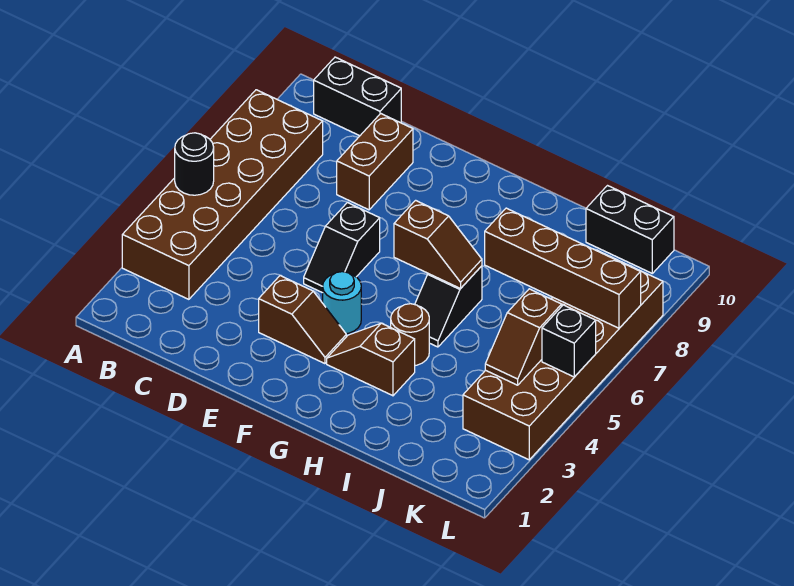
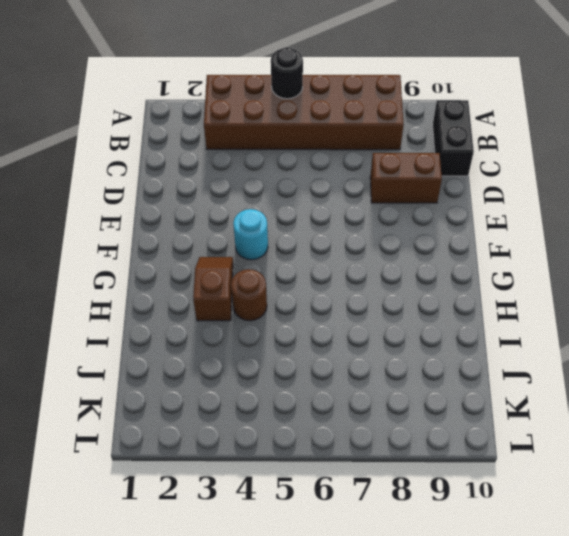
none -> brown 1x2 slope [259,276,346,364]
none -> black 1x2 slope [304,203,380,293]
none -> black 1x2 slope [415,266,482,347]

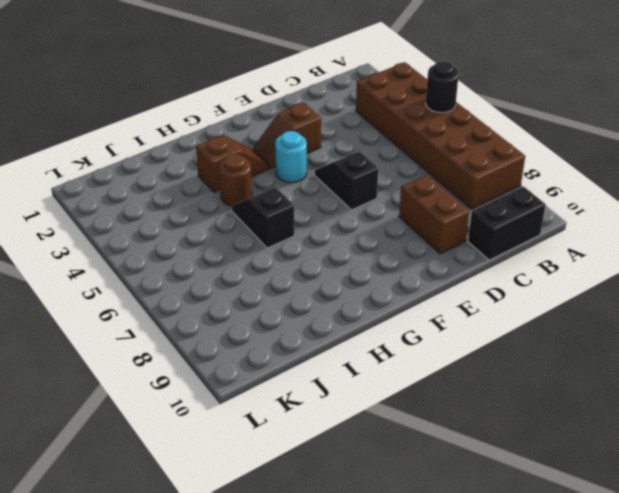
none -> black 1x2 brick [586,186,674,273]
none -> brown 2x6 brick [463,250,663,460]
none -> brown 1x2 slope [394,200,482,289]

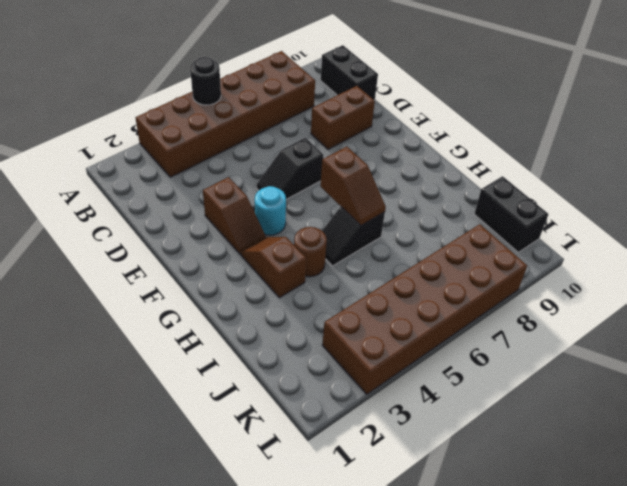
none -> brown 1x4 brick [485,208,641,328]
none -> brown 1x2 slope [485,289,562,385]
none -> black 1x1 brick [542,305,596,377]

